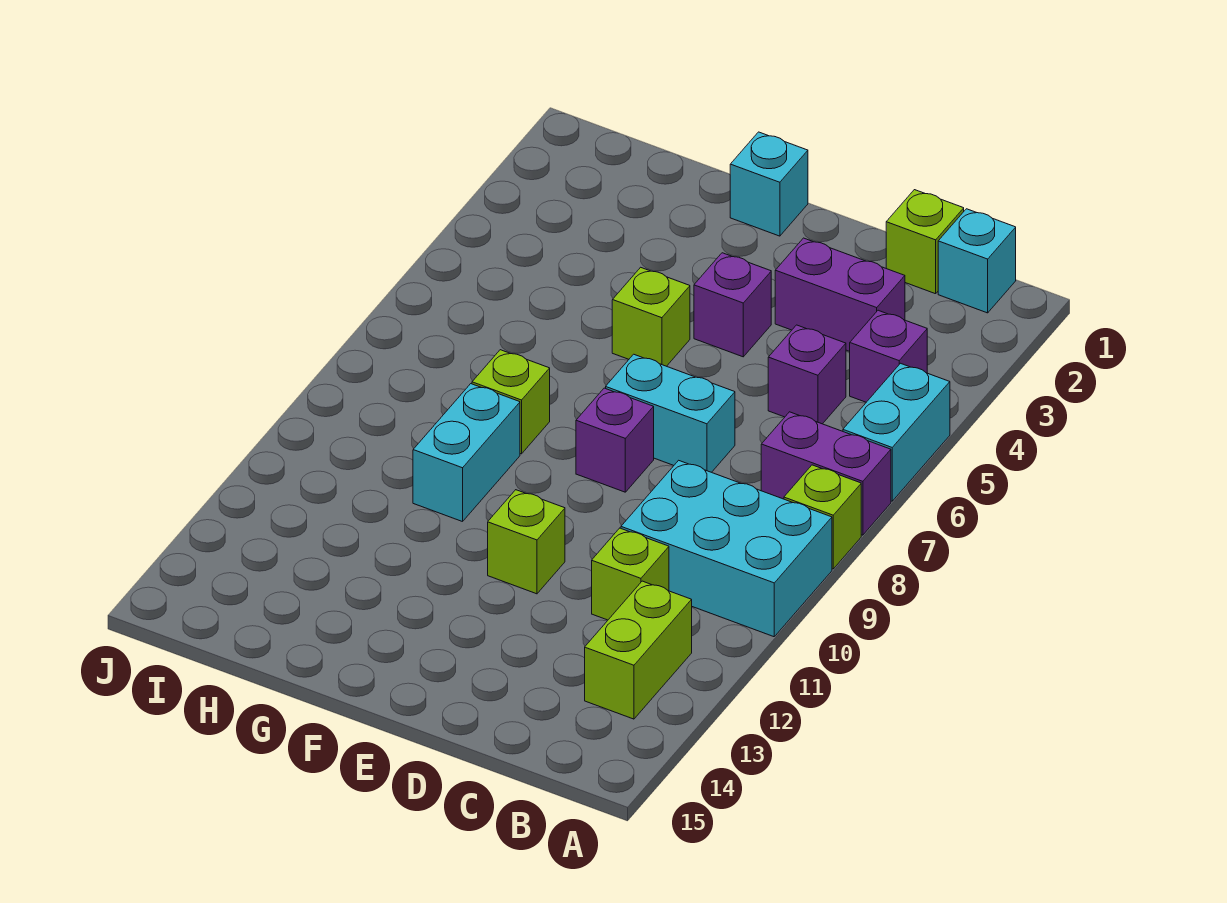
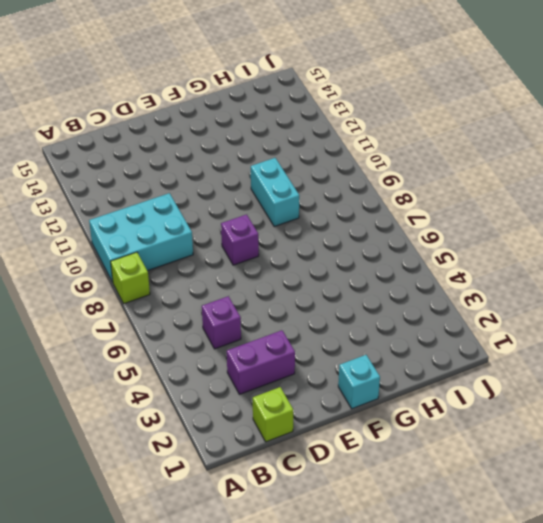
none -> cyan 1x2 brick [843,363,950,501]
none -> purple 1x2 brick [761,412,891,535]
none -> cyan 1x1 brick [938,209,1016,313]

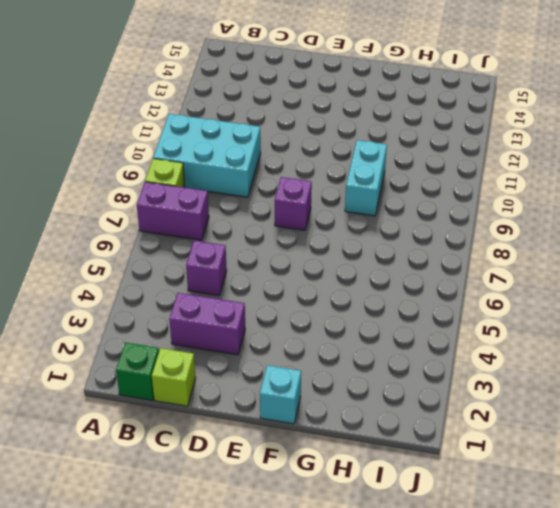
green 1x1 brick [116,342,159,400] -> cyan 1x1 brick [938,209,1016,313]
none -> cyan 1x2 brick [843,363,950,501]
none -> purple 1x1 brick [850,310,927,402]
none -> lime 1x2 brick [585,581,692,719]

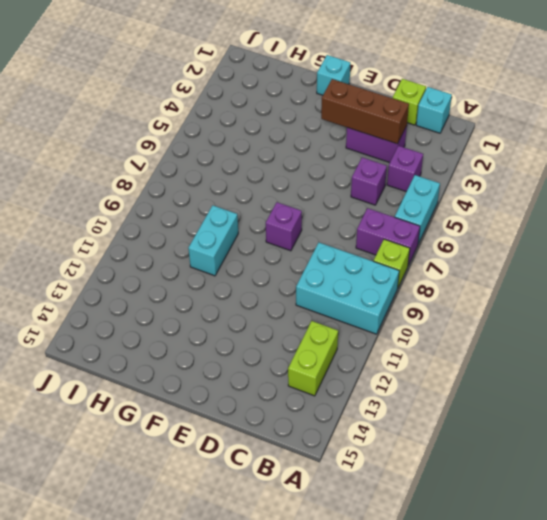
brown 1x3 brick [321,79,409,144] -> none
none -> lime 1x1 brick [592,528,669,620]
none -> cyan 1x2 brick [606,354,735,472]
none -> purple 1x1 brick [694,253,771,357]

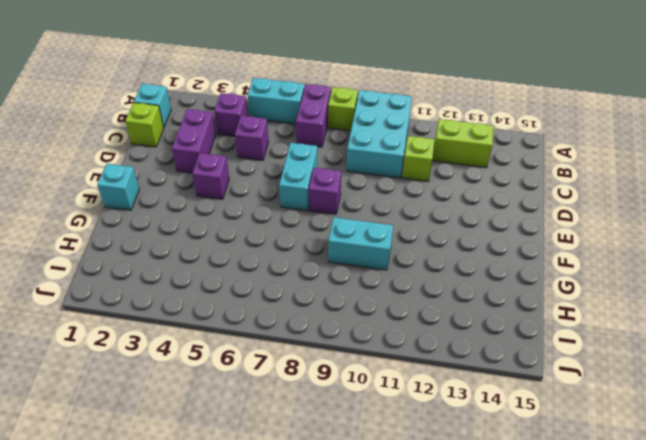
none -> lime 1x1 brick [488,490,565,594]
none -> lime 1x1 brick [612,267,690,366]
none -> lime 1x1 brick [472,350,550,454]

